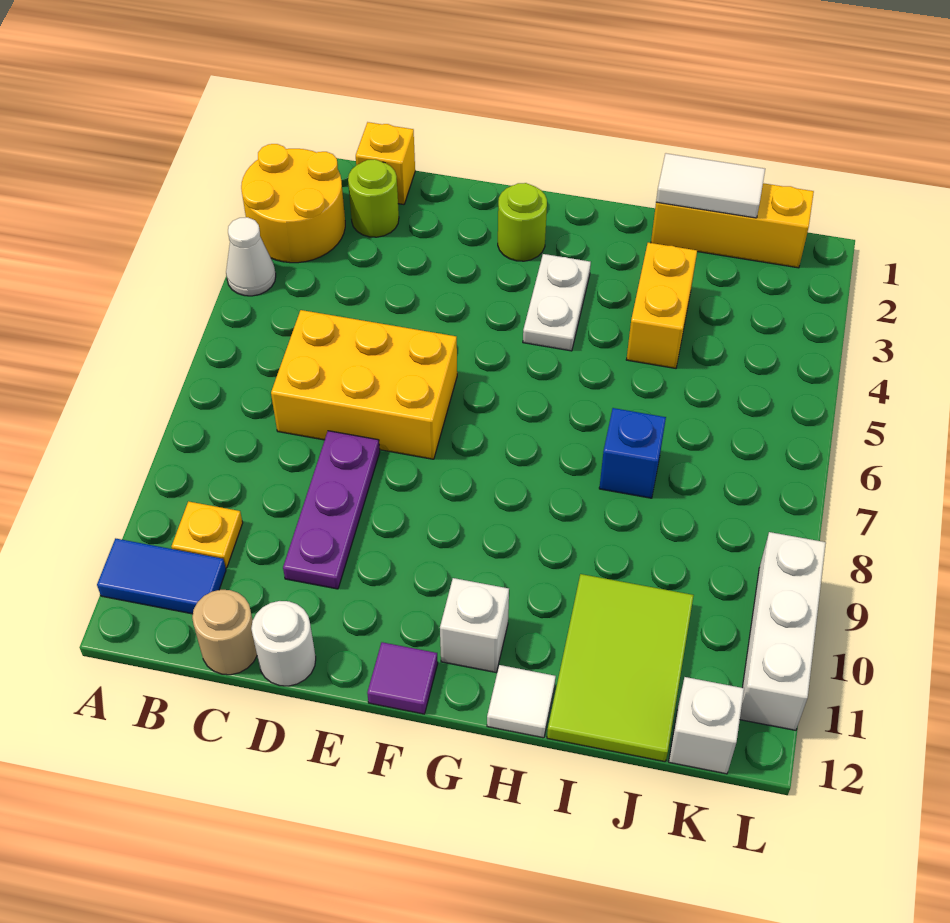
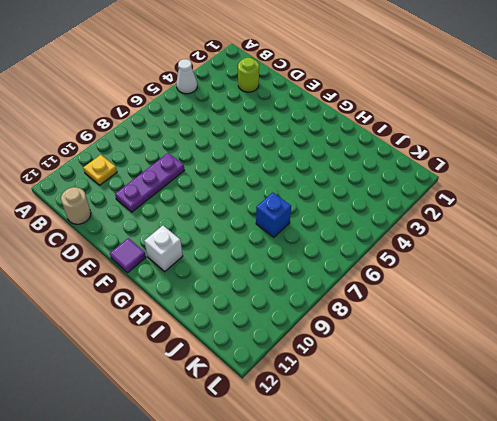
none -> yellow 2x2 round brick [241,144,345,263]
none -> blue 1x2 tile [97,538,226,614]
none -> yellow 1x1 brick [356,122,415,204]

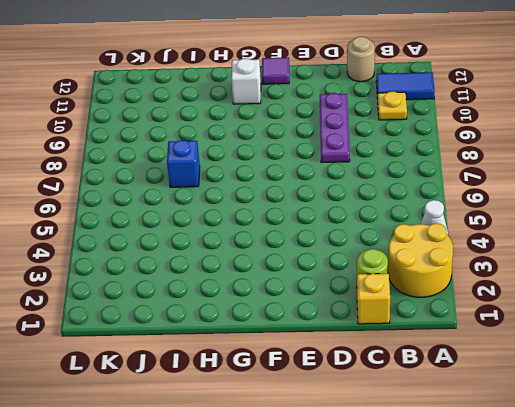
none -> yellow 2x3 brick [271,310,457,459]
none -> white 1x1 round brick [251,601,316,686]
none -> lime 1x1 round brick [498,183,547,261]

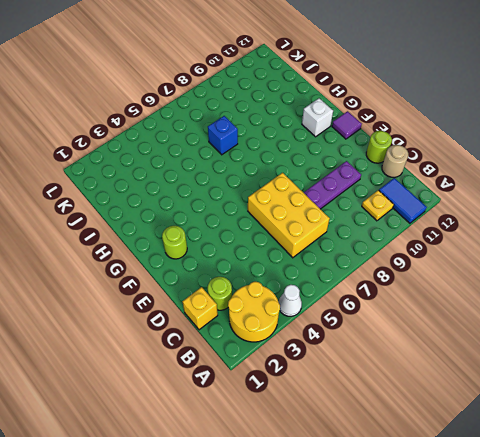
lime 1x1 round brick [366,131,392,163] -> white 1x1 round brick [251,601,316,686]
none -> white 1x2 plate [523,254,591,351]
none -> white 1x1 tile [487,665,556,738]
none -> yellow 1x3 brick [651,183,814,268]

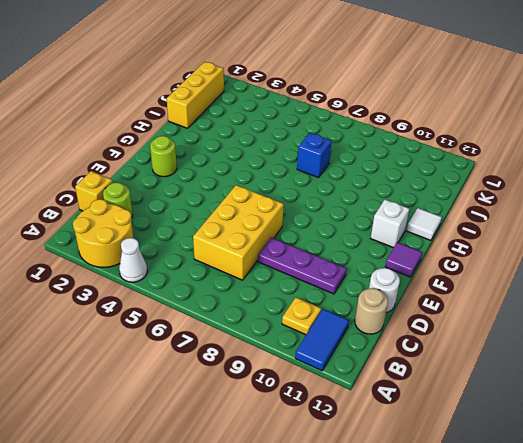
none -> white 1x2 plate [523,254,591,351]
none -> yellow 1x2 brick [626,243,697,368]
none -> lime 2x3 tile [547,574,694,762]

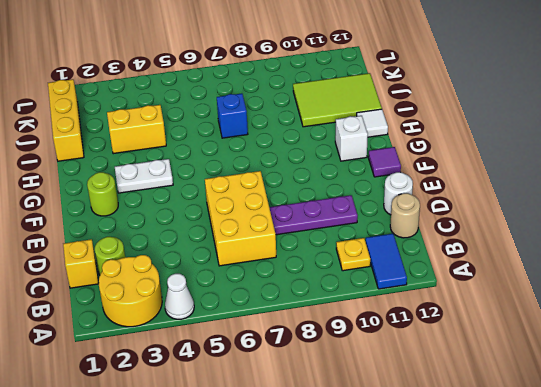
none -> white 1x1 brick [669,677,744,774]
none -> white 1x3 brick [740,532,826,730]
none -> white 1x2 tile [656,153,765,218]

